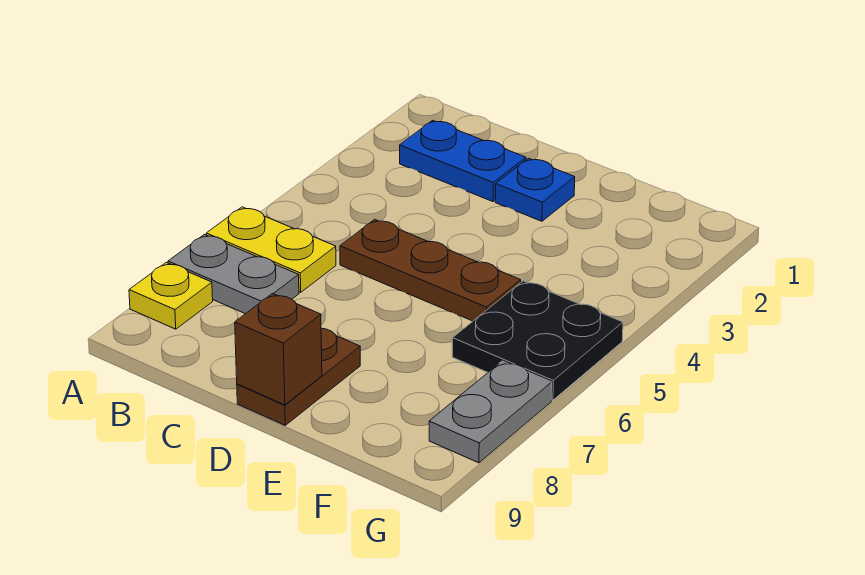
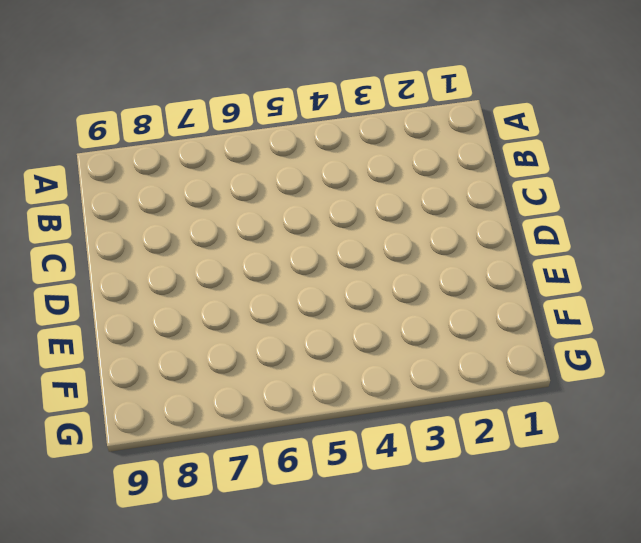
none -> yellow 1x2 plate [206,207,336,292]
none -> grey 1x2 plate [168,235,299,314]

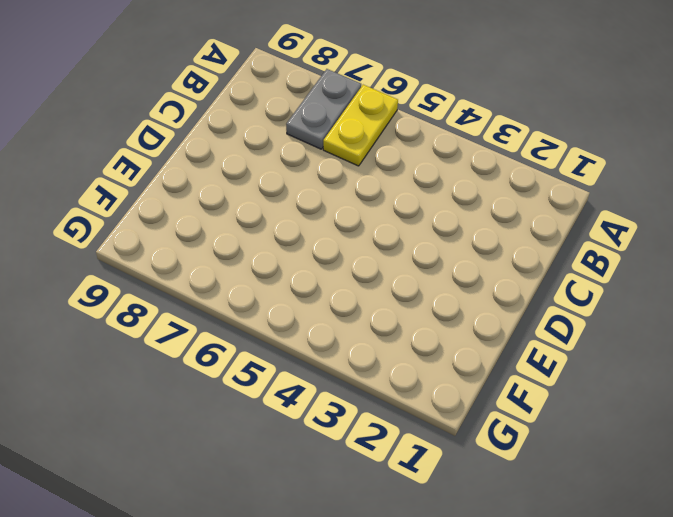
none -> yellow 1x1 plate [129,263,213,329]
none -> blue 1x2 plate [400,120,526,202]

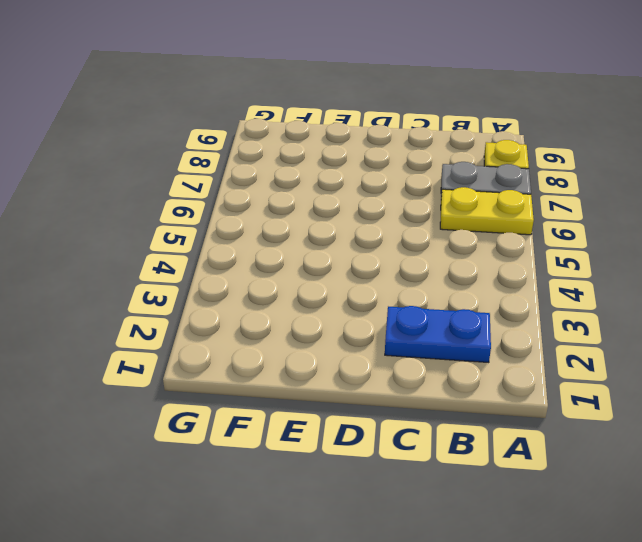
none -> brown 1x3 plate [340,219,521,321]
none -> blue 1x1 plate [495,158,575,221]

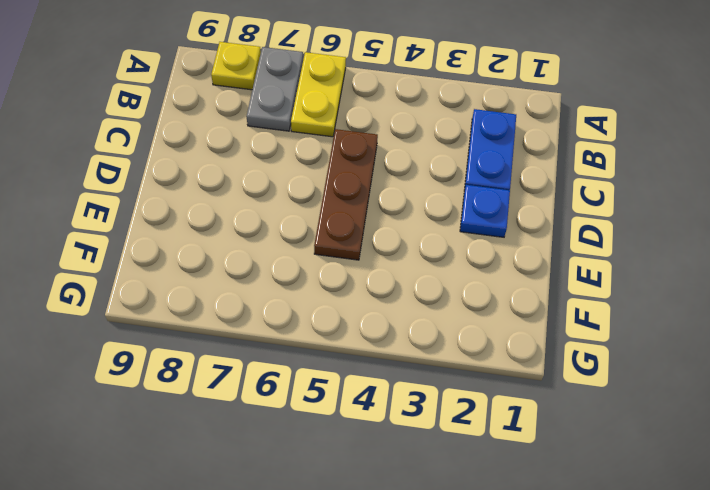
none -> brown 1x2 plate [237,328,360,425]
none -> black 2x2 plate [452,281,623,400]

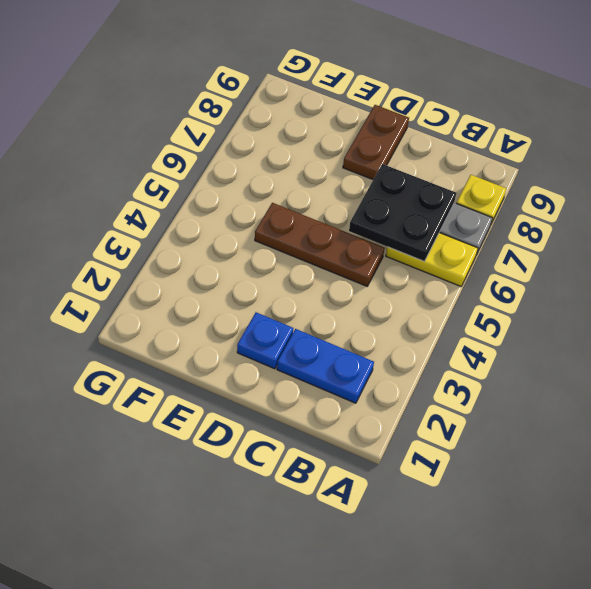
black 2x2 plate [349,164,456,261] -> black 2x2 plate moved to [452,281,623,400]
none -> grey 1x2 plate [429,361,552,463]
none -> brown 1x1 brick [235,294,322,405]

